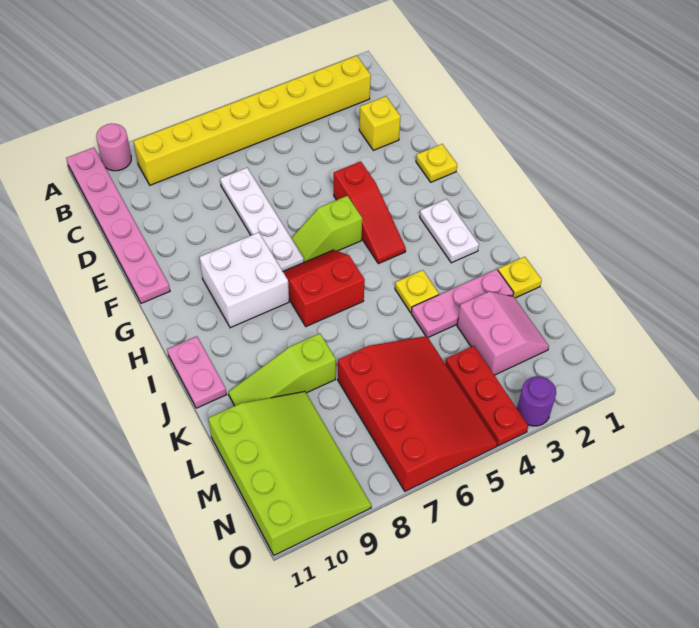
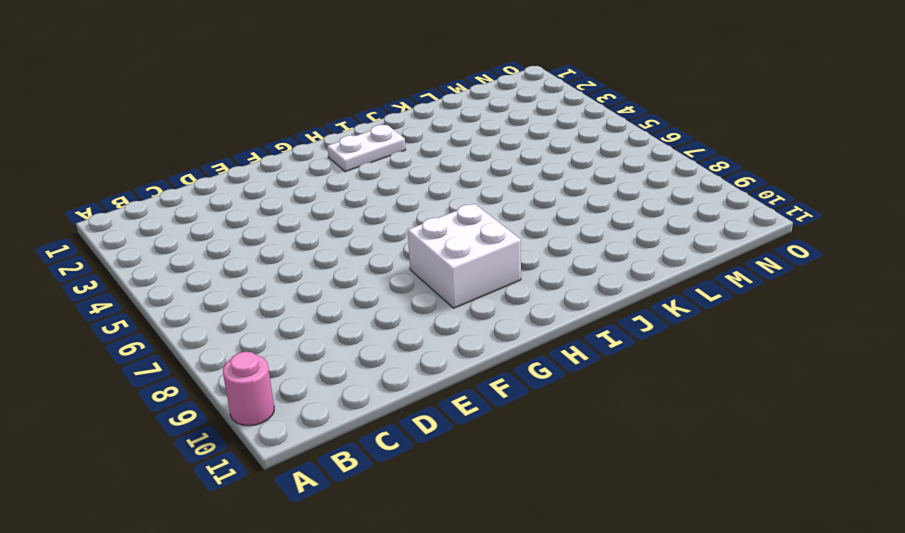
none -> pink 1x6 plate [66,147,170,303]
none -> yellow 1x8 brick [134,56,371,185]
none -> yellow 1x1 brick [359,96,401,150]

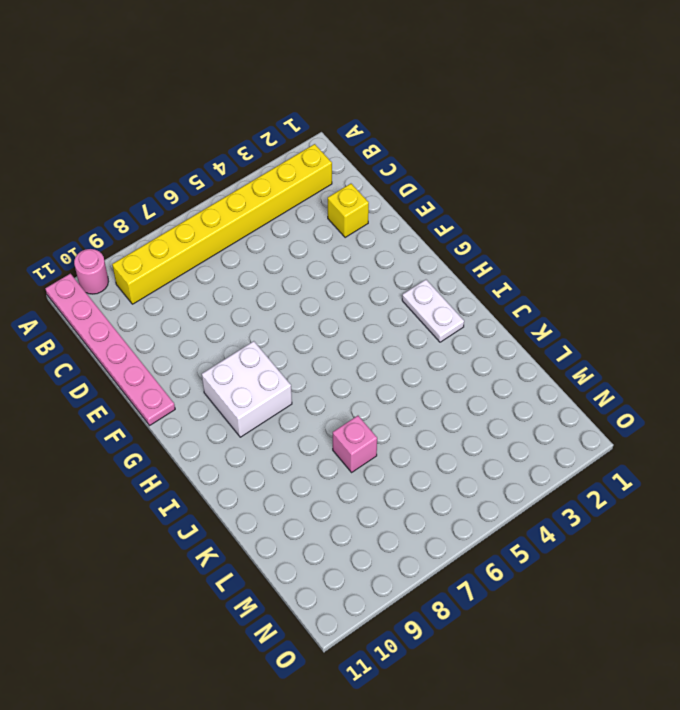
pink 1x1 brick [333,416,377,472] -> none
none -> white 1x4 plate [220,168,304,271]
none -> yellow 1x1 plate [416,144,457,182]
none -> red 1x3 slope [334,161,406,264]

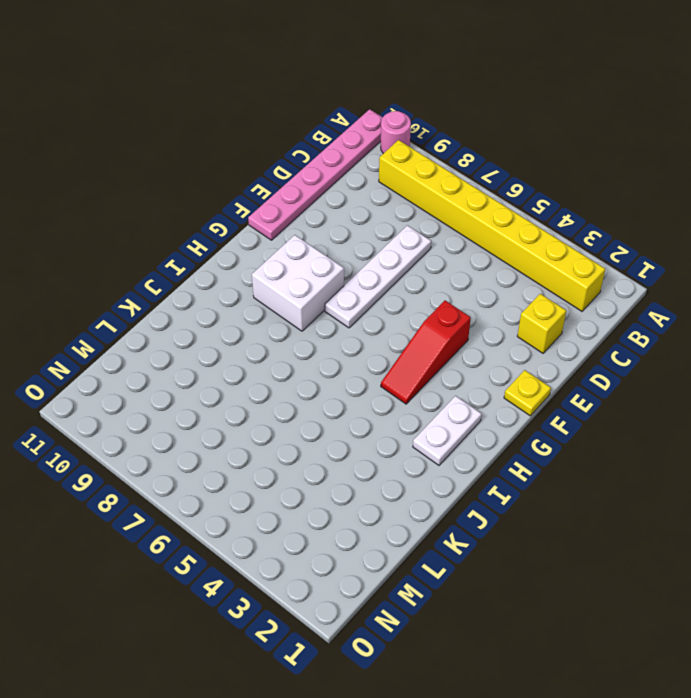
none -> lime 1x2 slope [291,196,362,262]
none -> red 2x2 slope [283,250,365,327]
none -> pink 1x2 plate [167,337,227,408]

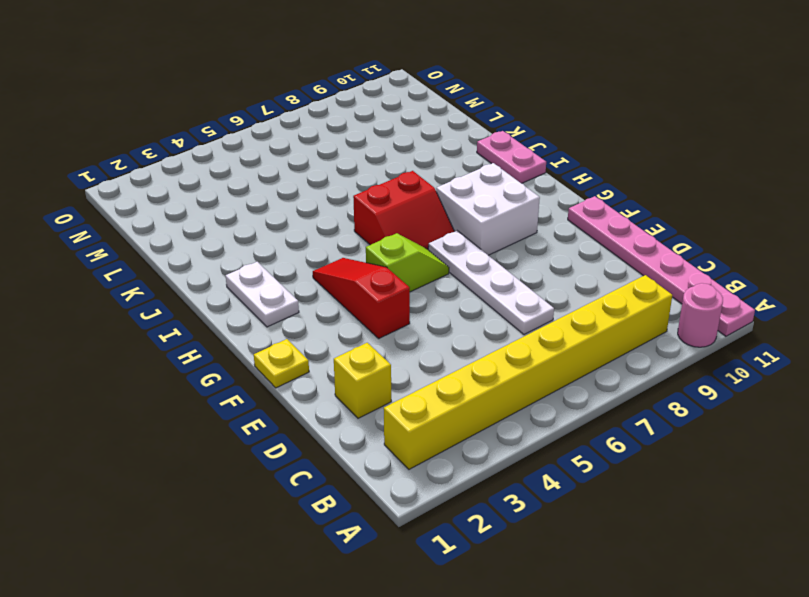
none -> yellow 1x1 plate [395,270,439,313]
none -> yellow 1x1 plate [498,257,542,298]
none -> pink 1x3 plate [411,269,513,337]

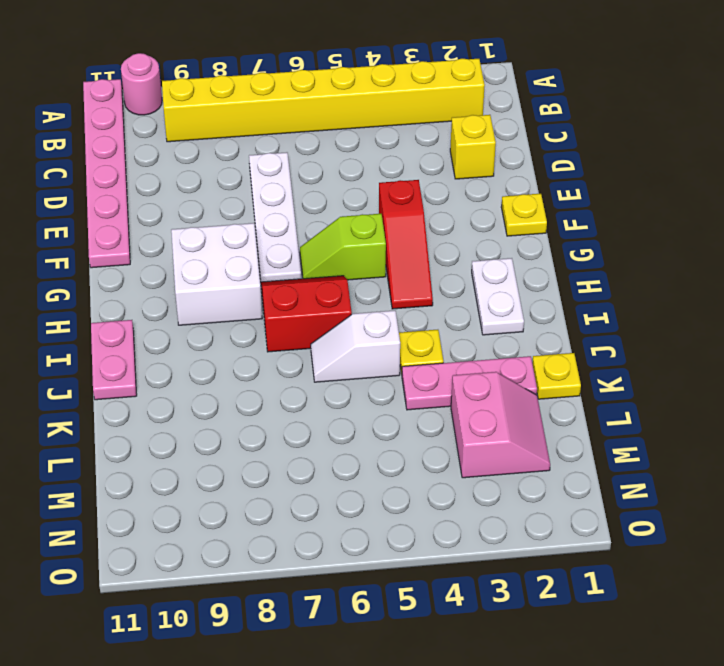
white 1x2 slope [311,310,400,382] -> none
none -> lime 1x3 slope [228,334,336,406]
none -> red 3x4 slope [338,336,497,491]
none -> lime 3x4 slope [208,391,371,555]

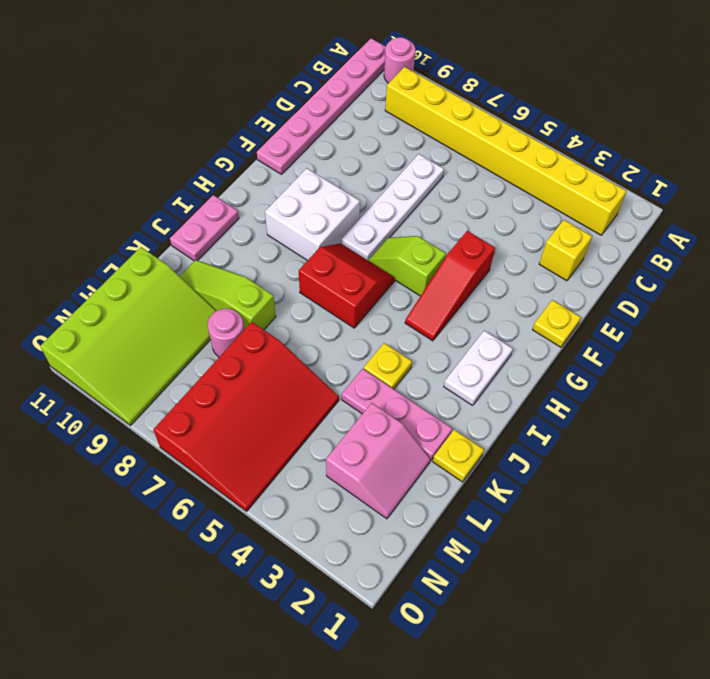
pink 1x1 round brick [208,309,244,357] -> none
none -> red 1x3 plate [445,346,528,446]
none -> purple 1x1 round brick [517,376,556,426]

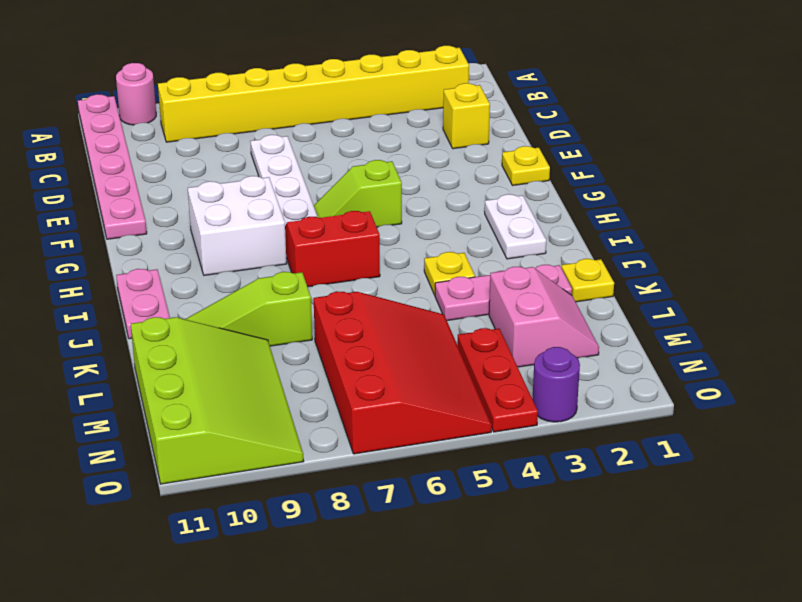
none -> red 1x3 slope [334,161,406,264]

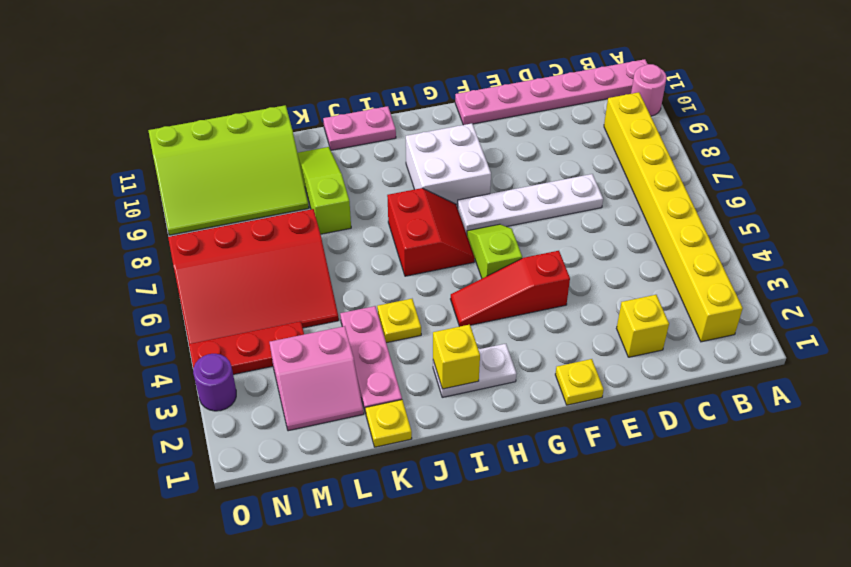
yellow 1x1 brick [433,325,480,389] -> none

